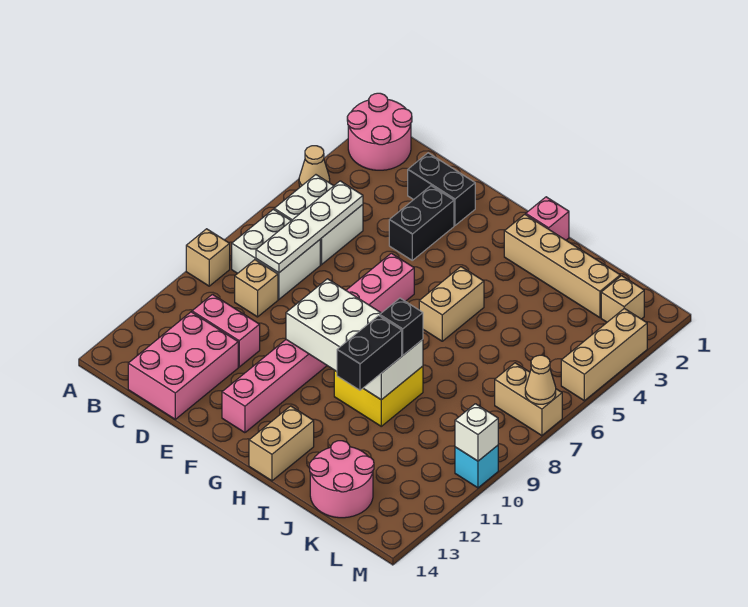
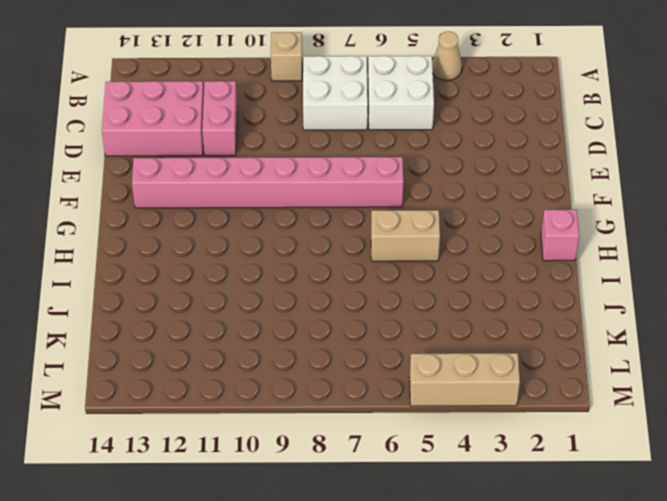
none -> pink 2x2 round brick [347,93,412,170]
none -> tan 1x1 brick [235,260,278,317]
none -> black 1x2 brick [408,153,475,226]

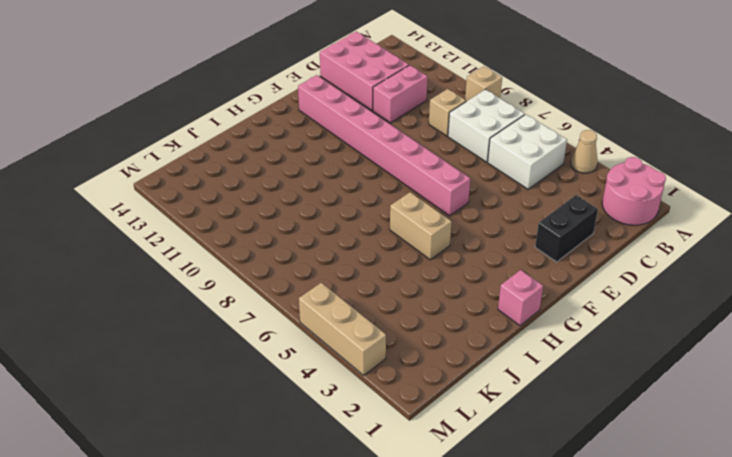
none -> black 1x2 brick [389,186,454,260]
none -> tan 1x4 brick [504,214,620,318]
none -> yellow 2x2 brick [334,366,423,426]

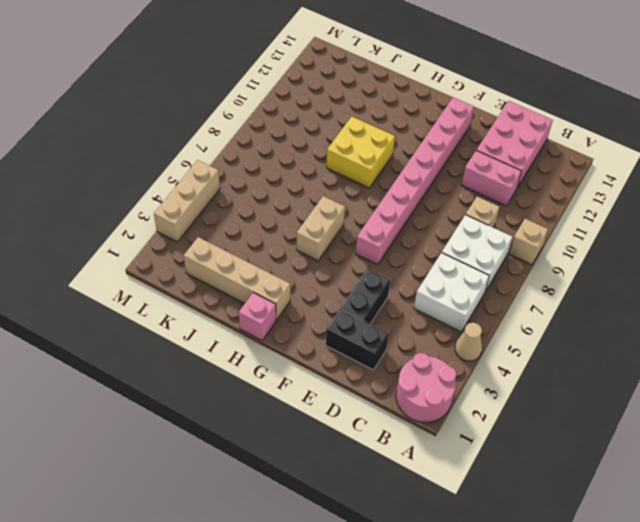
none -> tan 1x2 brick [249,406,314,481]
none -> pink 2x2 round brick [310,441,374,518]
none -> tan 1x1 brick [601,276,644,322]

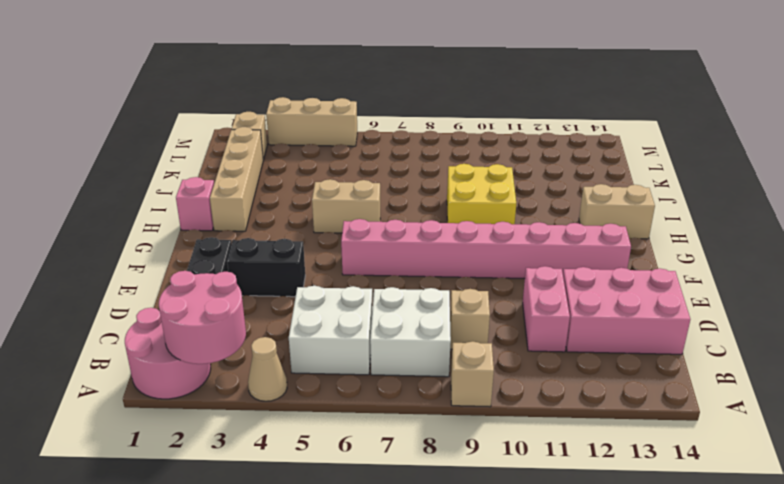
pink 2x2 round brick [159,271,246,364] -> pink 2x2 round brick moved to [310,441,374,518]
none -> tan 1x2 brick [495,363,562,436]
none -> cyan 1x1 brick [455,445,498,488]
none -> white 1x4 plate [256,181,363,273]

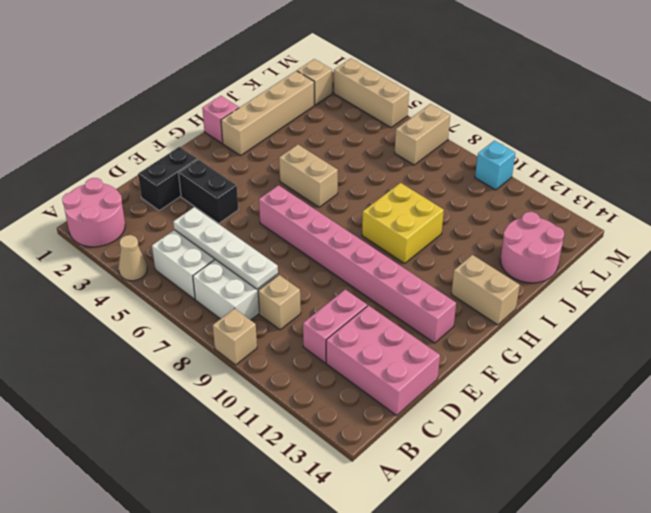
none -> white 2x4 brick [286,279,423,400]
none -> tan 1x1 cone [525,355,556,404]
none -> white 1x1 brick [455,404,498,461]

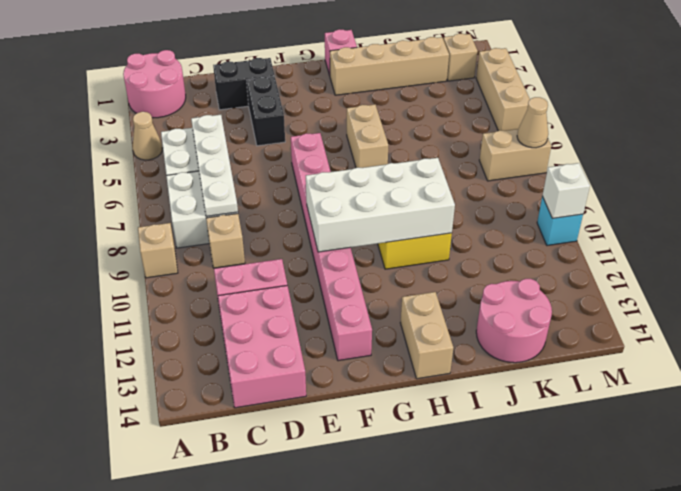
none -> black 1x1 brick [380,298,423,356]
none -> black 1x2 brick [337,316,402,390]

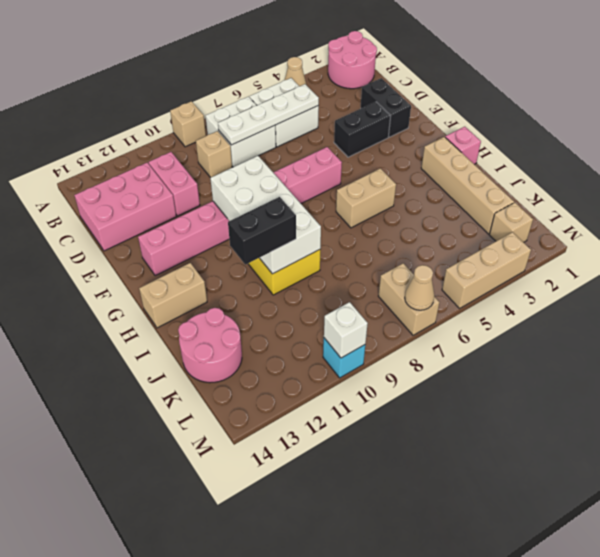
none -> black 1x1 brick [380,298,423,356]

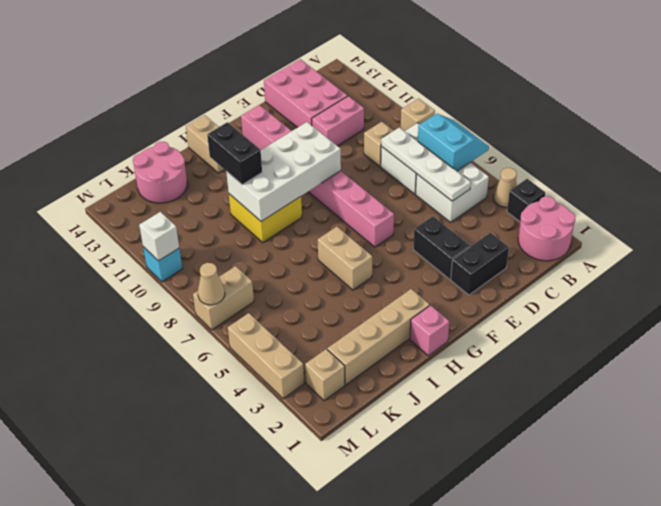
black 1x1 brick [507,179,545,222] -> black 1x1 brick moved to [380,298,423,356]
cyan 2x2 slope [418,114,489,171] -> none

